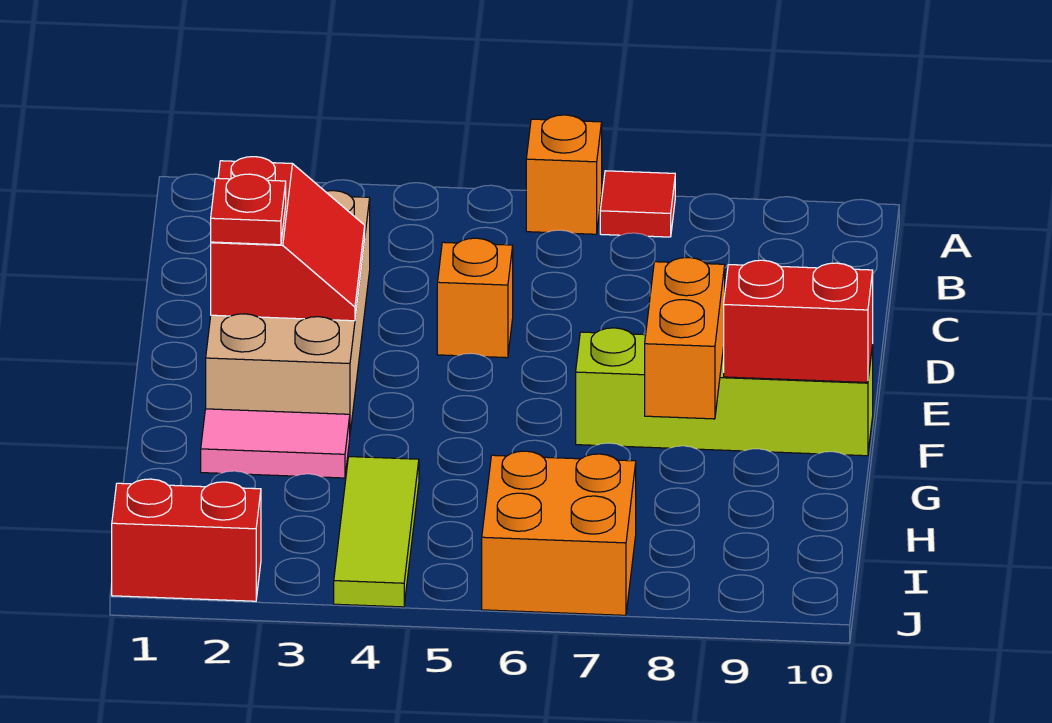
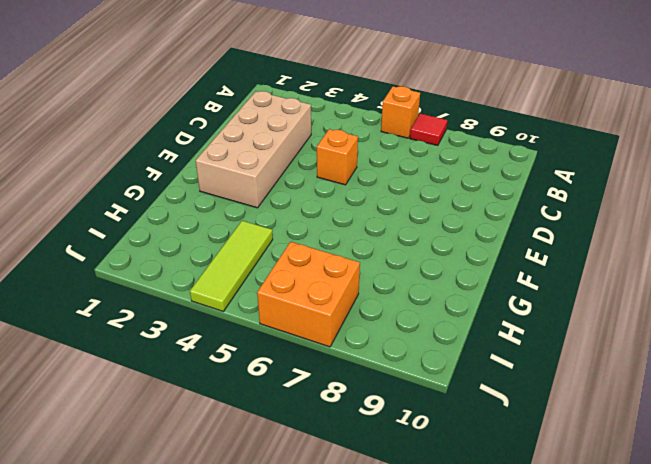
none -> lime 1x4 brick [576,328,873,456]
none -> pink 1x2 tile [201,409,350,478]
none -> red 1x2 brick [112,479,261,601]

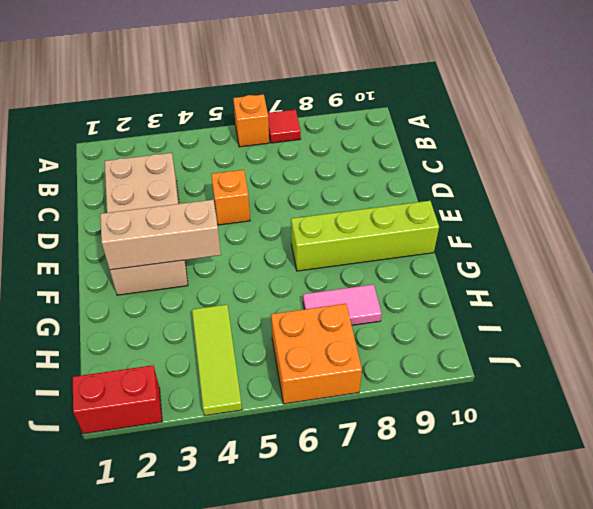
tan 1x3 brick [100,200,221,270] -> none
pink 1x2 tile [303,284,382,325] -> pink 1x2 tile moved to [201,409,350,478]
none -> red 2x2 slope [211,157,365,321]
none -> orange 1x2 brick [645,258,725,419]
none -> red 1x2 brick [724,260,873,382]

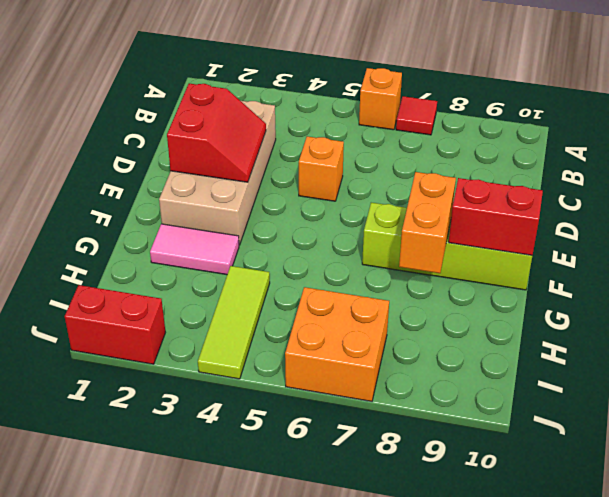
none -> red 1x1 plate [211,174,286,245]

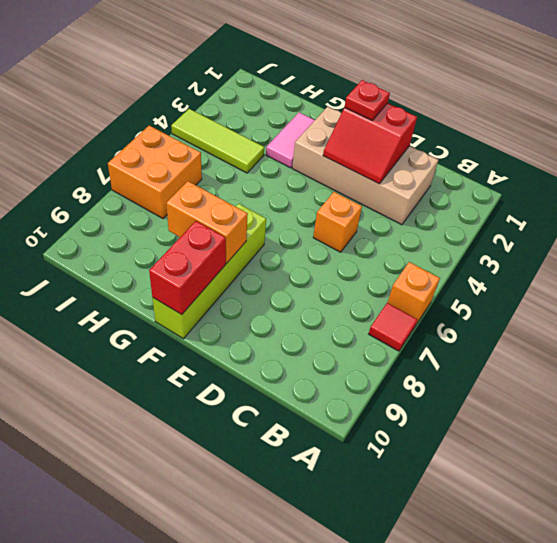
none -> red 1x2 brick [112,479,261,601]

